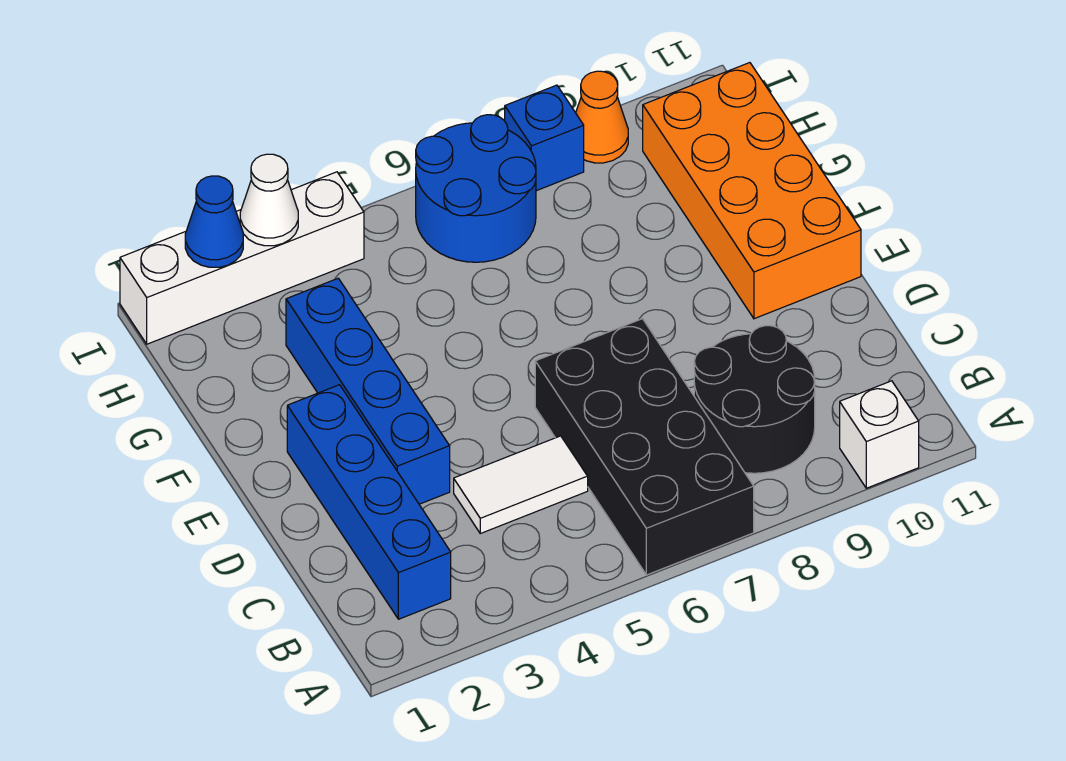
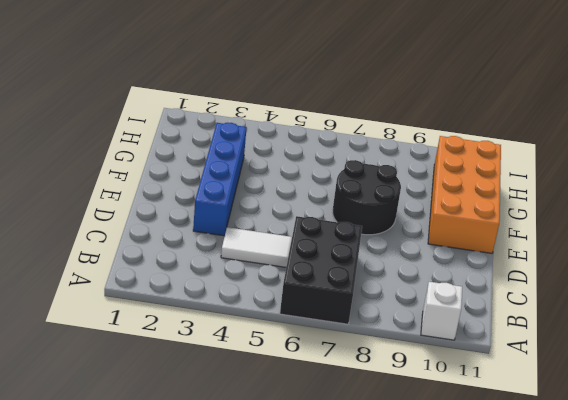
black 2x3 brick [280,216,362,324] -> black 2x4 brick [535,319,754,575]
black 2x2 round brick [333,160,401,235] -> black 2x2 round brick moved to [694,326,815,473]
none -> blue 1x4 brick [287,385,451,619]
none -> blue 2x2 round brick [416,115,536,262]
none -> white 1x4 brick [120,172,364,344]

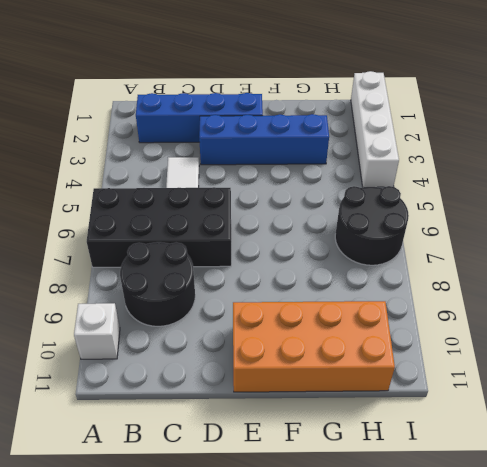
black 2x2 round brick [335,186,409,265] -> blue 2x2 round brick [416,115,536,262]
none -> blue 1x1 brick [505,85,584,191]
none -> orange 1x1 cone [576,71,628,163]
none -> blue 1x1 cone [185,176,243,267]

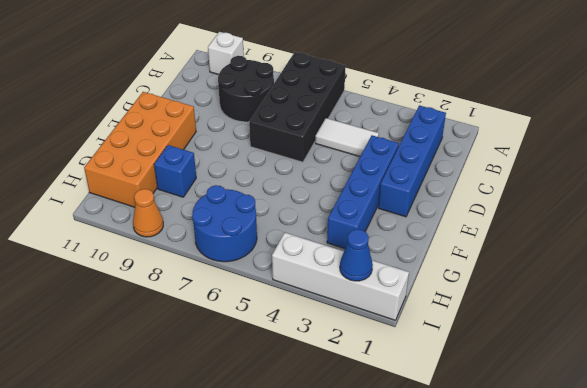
blue 1x1 brick [154,145,196,197] -> blue 1x1 brick moved to [505,85,584,191]
none -> white 1x1 cone [240,154,298,246]

